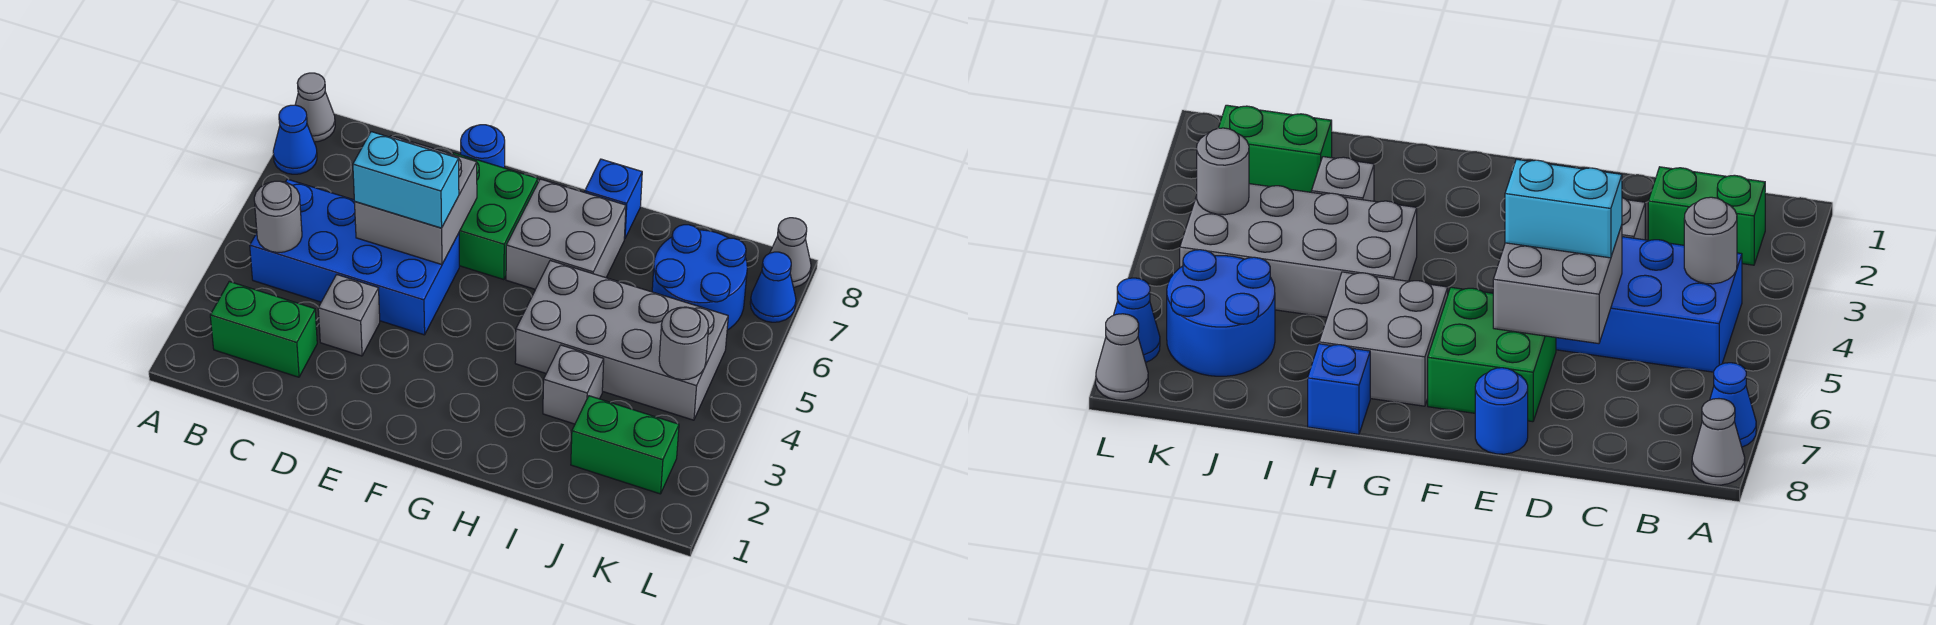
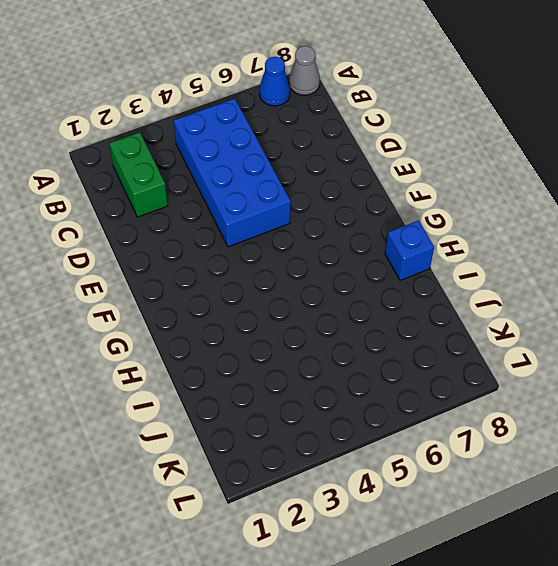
none -> grey 1x1 brick [318,275,380,356]
none -> green 2x2 brick [452,153,538,280]
none -> blue 1x1 round brick [461,125,505,168]

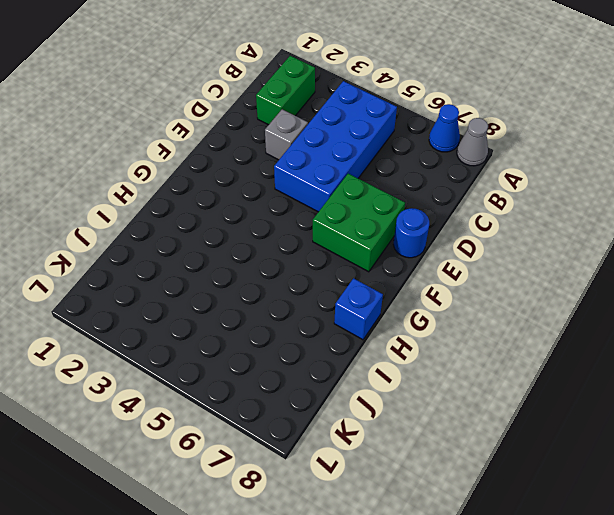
none -> grey 2x2 brick [506,179,626,289]
none -> grey 2x4 brick [515,261,728,420]
none -> grey 1x1 brick [543,345,604,424]

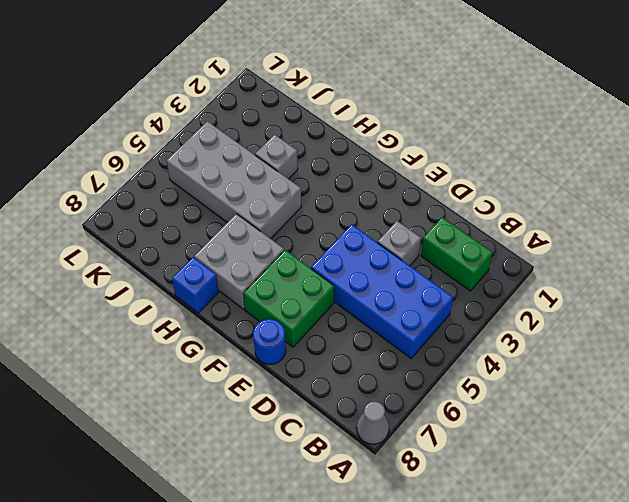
none -> blue 1x1 cone [273,105,317,174]
none -> green 1x2 brick [571,396,679,494]
none -> blue 2x2 round brick [652,225,747,330]

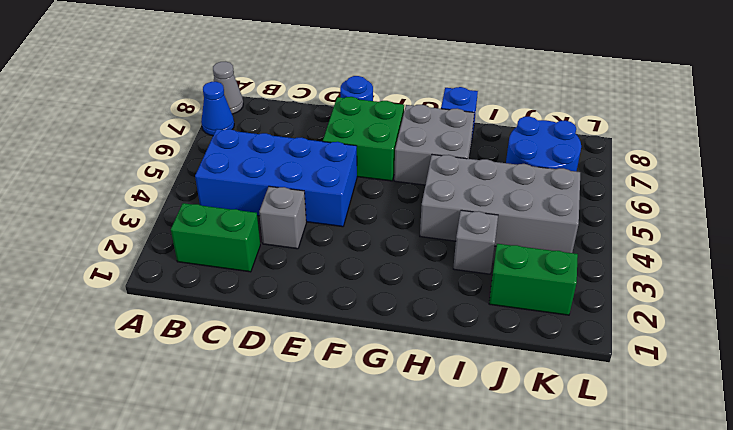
none -> blue 1x1 cone [750,252,796,322]
none -> grey 1x1 cone [770,218,811,287]
none -> grey 1x1 round brick [254,181,302,253]

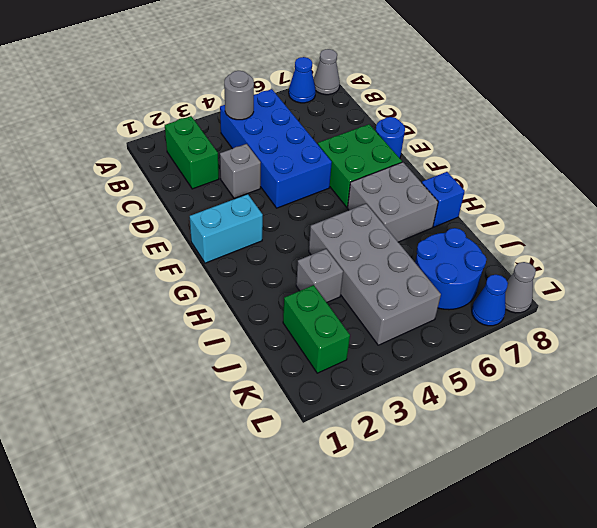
cyan 1x2 brick [190,194,263,263] -> cyan 1x2 brick turned to [353,132,459,228]
none -> grey 2x2 brick [355,136,477,265]
none -> grey 1x1 round brick [659,307,709,380]

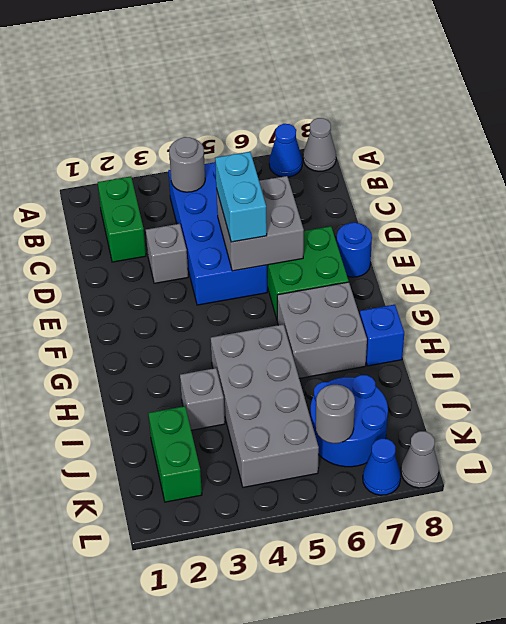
grey 1x1 round brick [316,385,355,443] -> grey 1x1 round brick moved to [659,307,709,380]

